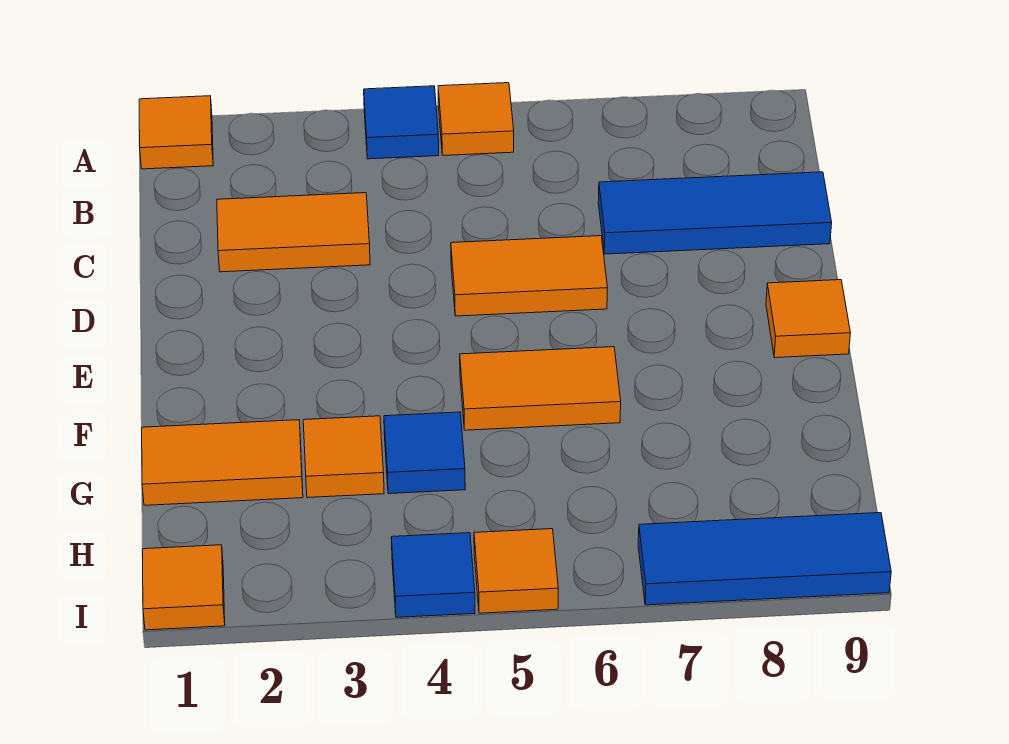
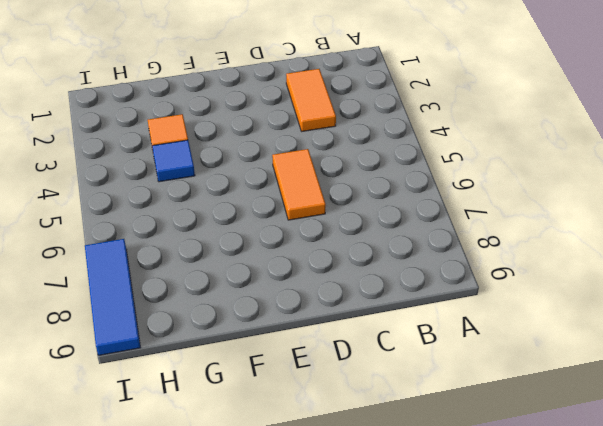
none -> orange 1x1 tile [139,96,213,169]
none -> blue 1x1 tile [364,86,439,159]
none -> orange 1x1 tile [438,83,514,155]

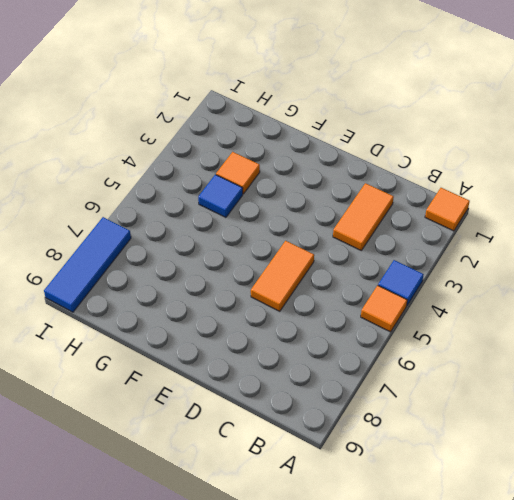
none -> blue 1x3 tile [598,172,832,254]
none -> orange 1x1 tile [766,280,850,358]
none -> orange 1x2 tile [460,347,621,430]

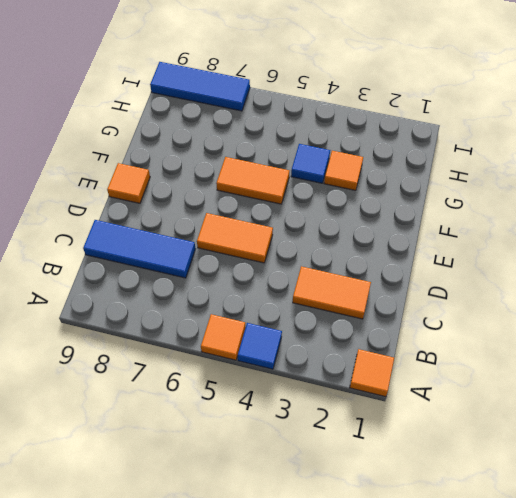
none -> orange 1x2 tile [142,420,303,505]
none -> orange 1x1 tile [143,545,225,630]
none -> blue 1x1 tile [391,533,475,617]

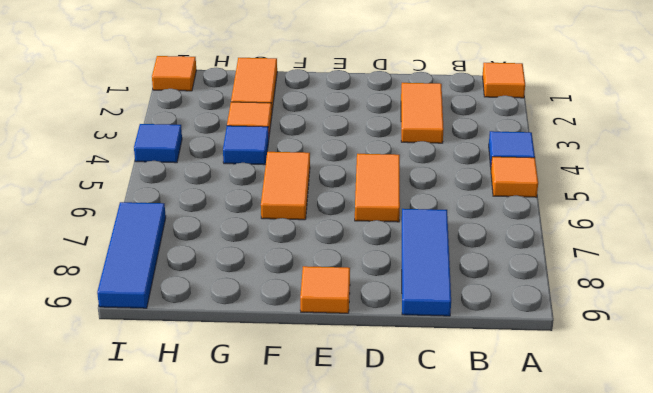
none -> orange 1x1 tile [474,529,558,613]

